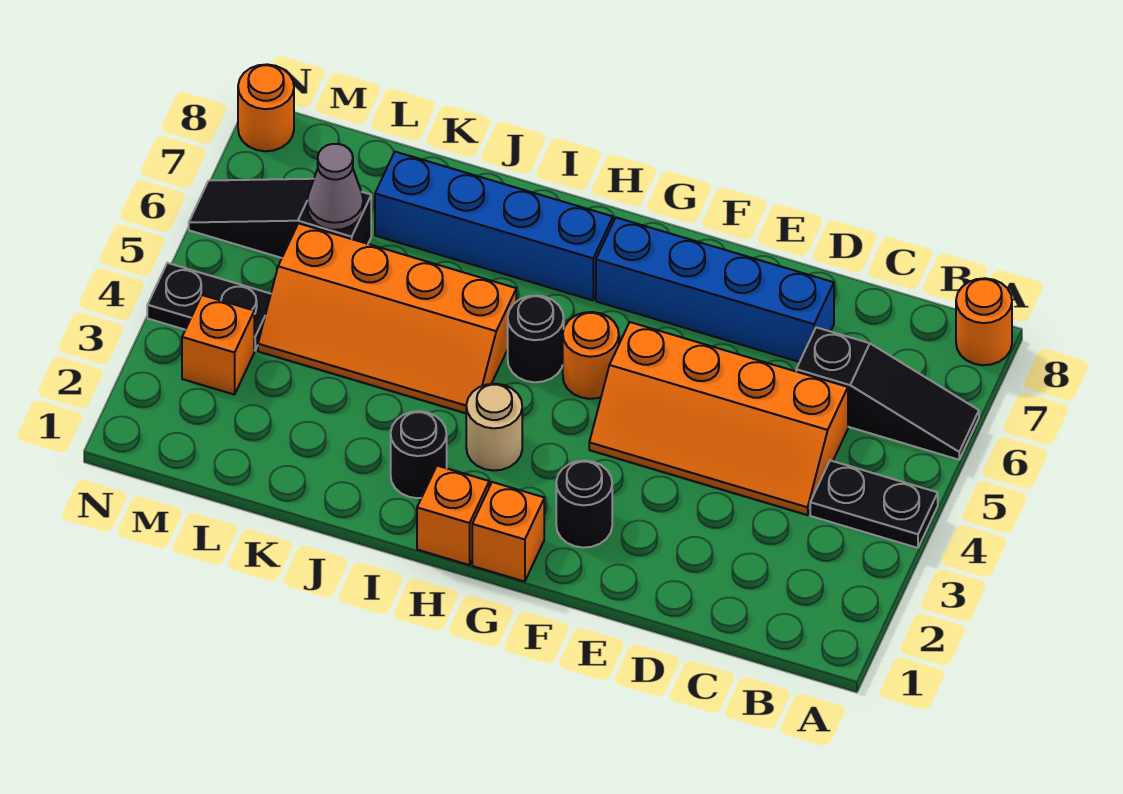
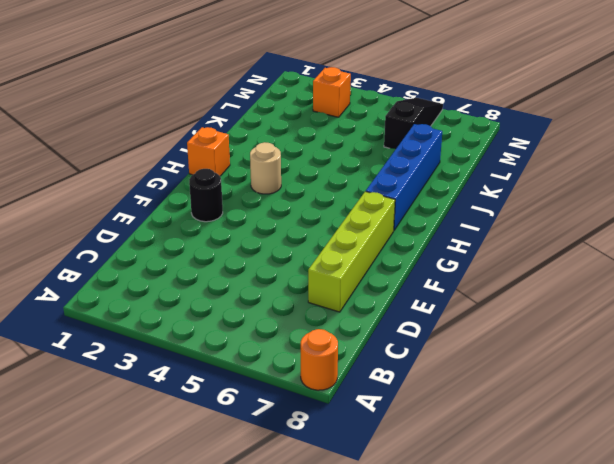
lime 1x4 brick [308,191,395,312] -> blue 1x4 brick [596,218,834,362]
none -> black 1x2 plate [810,460,938,548]
none -> black 1x3 slope [796,327,979,460]
none -> orange 2x4 slope [589,322,848,515]

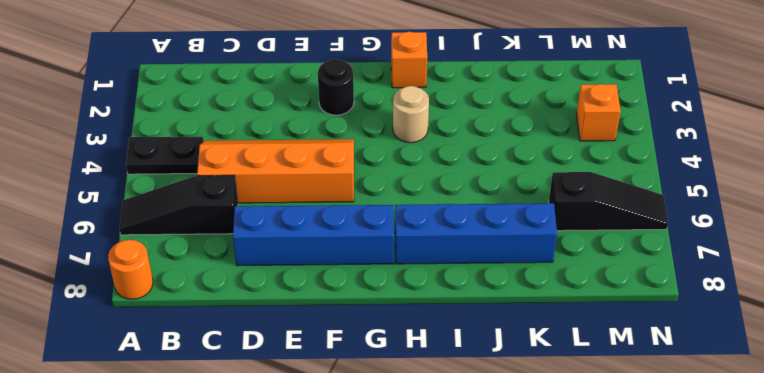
none -> orange 1x1 brick [472,482,544,582]
none -> orange 1x1 round brick [563,312,619,399]
none -> black 1x1 round brick [508,295,564,382]

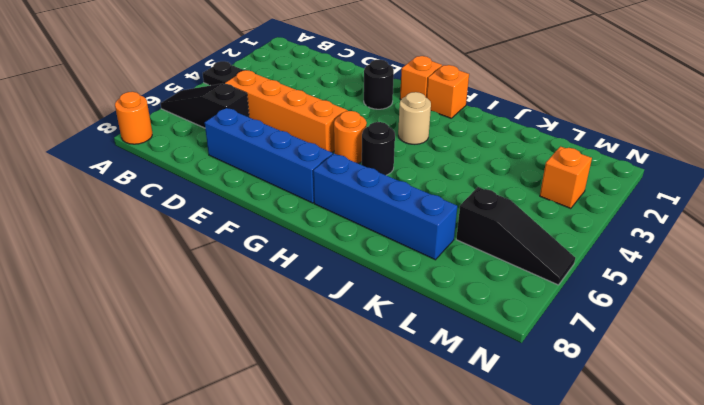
none -> black 1x1 round brick [391,411,447,498]
none -> orange 2x4 slope [258,223,516,413]
none -> black 1x2 plate [147,263,271,350]

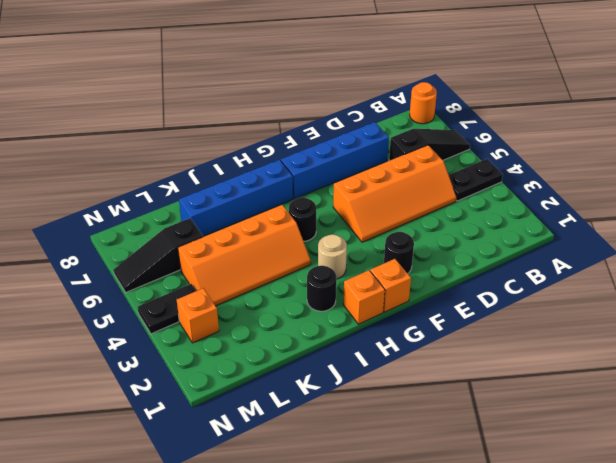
none -> orange 1x1 round brick [563,312,619,399]
none -> orange 1x1 round brick [238,64,294,151]
none -> grey 1x1 cone [307,144,363,230]

